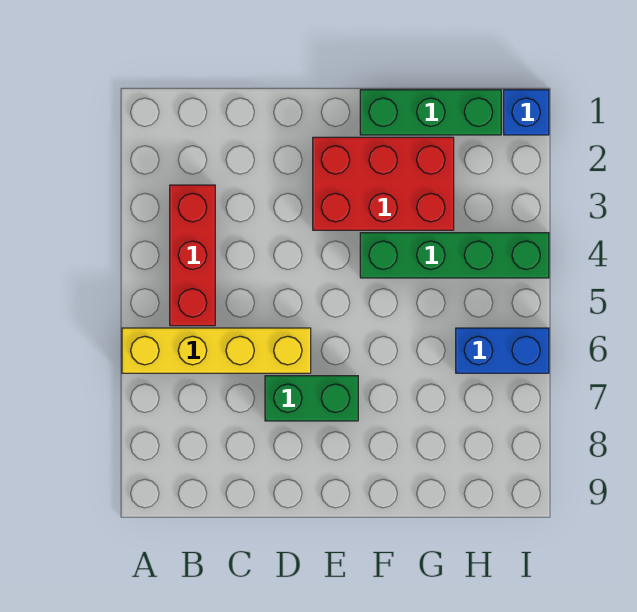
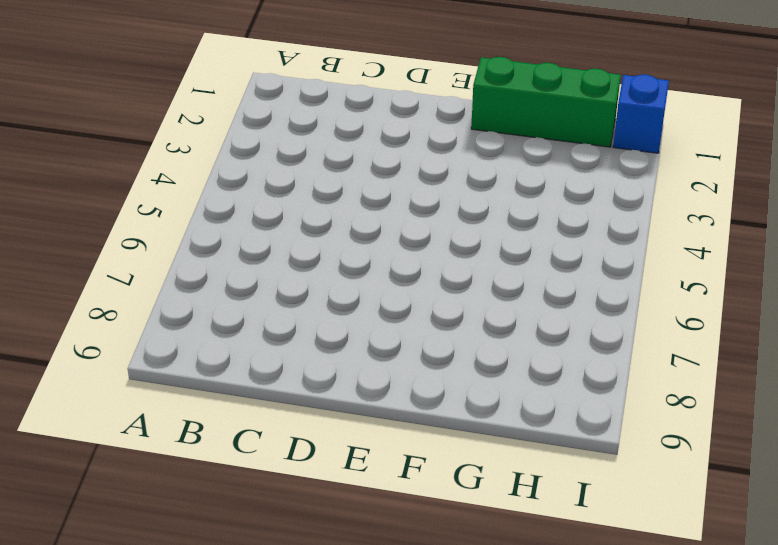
none -> yellow 1x4 brick [122,328,311,373]
none -> red 1x3 brick [170,185,215,326]

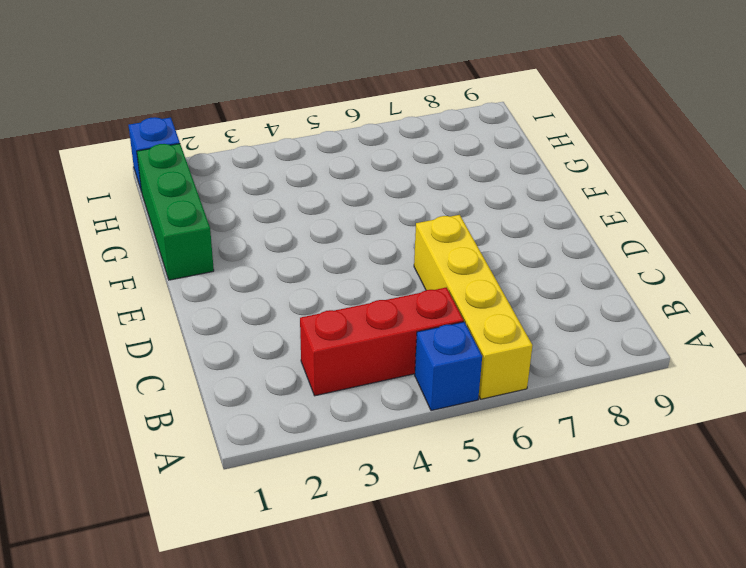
blue 1x1 brick [415,322,482,411] -> none
none -> green 1x2 brick [265,376,358,421]
none -> red 2x3 brick [313,137,454,230]

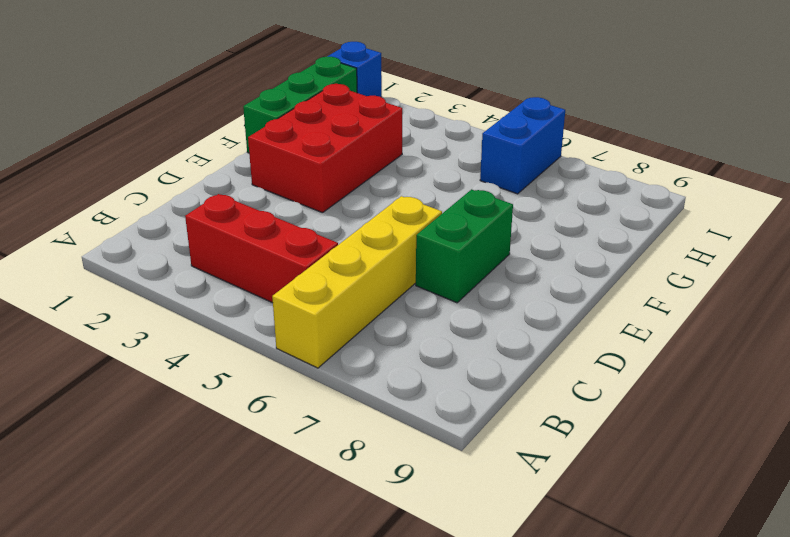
none -> green 1x4 brick [360,233,549,278]

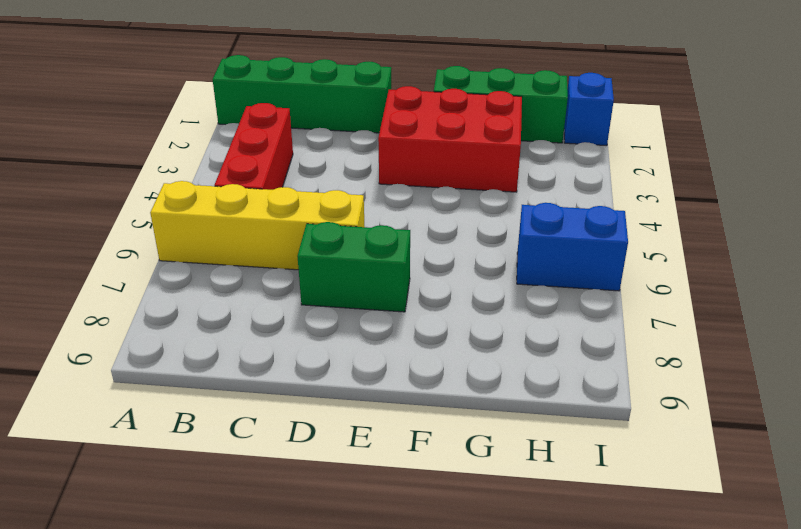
green 1x4 brick [213,55,391,133] -> green 1x4 brick moved to [360,233,549,278]

